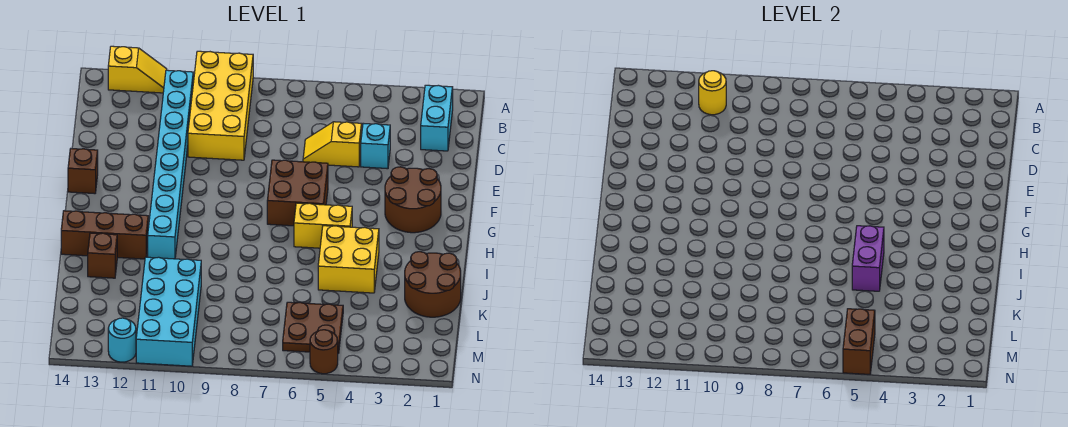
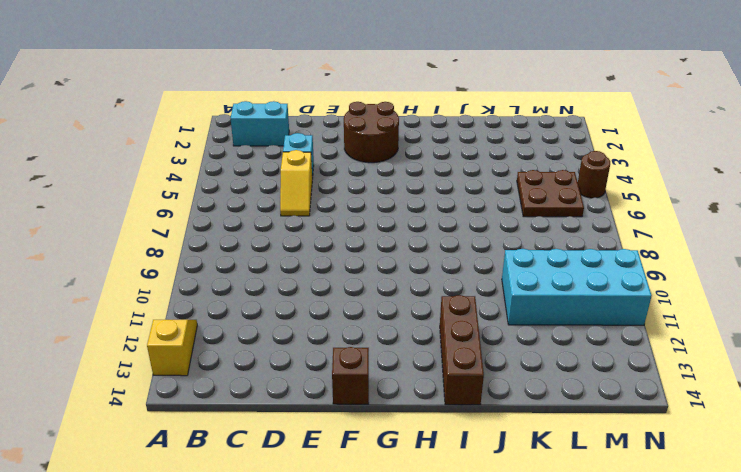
none -> yellow 2x4 brick [188,51,253,160]
none -> cyan 1x8 brick [148,70,193,259]
none -> brown 2x2 brick [267,160,328,226]

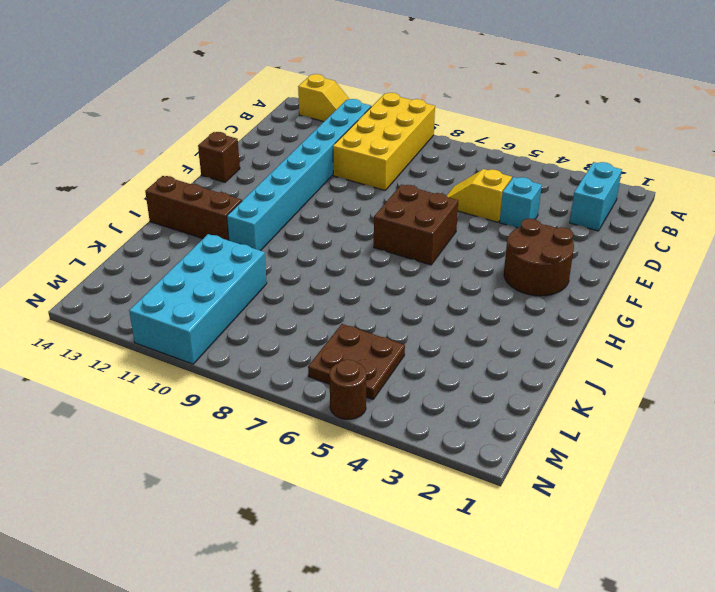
none -> yellow 1x2 brick [294,203,352,248]
none -> yellow 2x2 brick [318,226,379,293]
none -> brown 2x2 round brick [405,252,461,317]

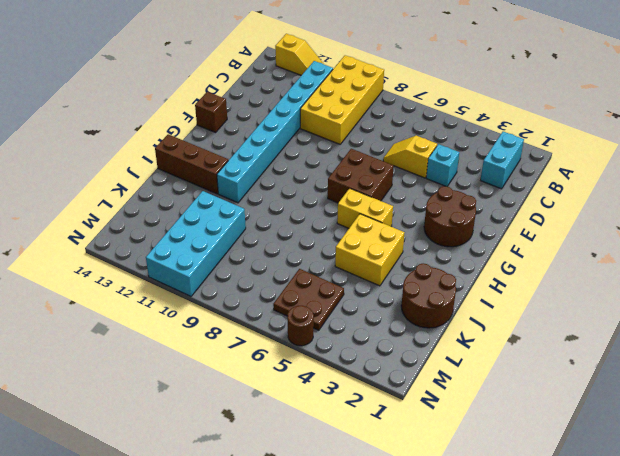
none -> brown 1x1 brick [88,233,117,278]
none -> cyan 1x1 round brick [108,318,136,362]
none -> yellow 1x1 round brick [699,71,726,115]

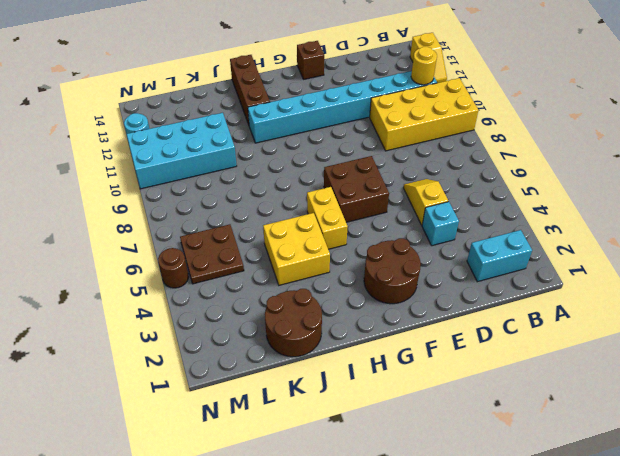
none -> brown 1x1 brick [88,233,117,278]
none -> purple 1x2 brick [852,226,884,291]
none -> brown 1x2 brick [843,309,875,374]

